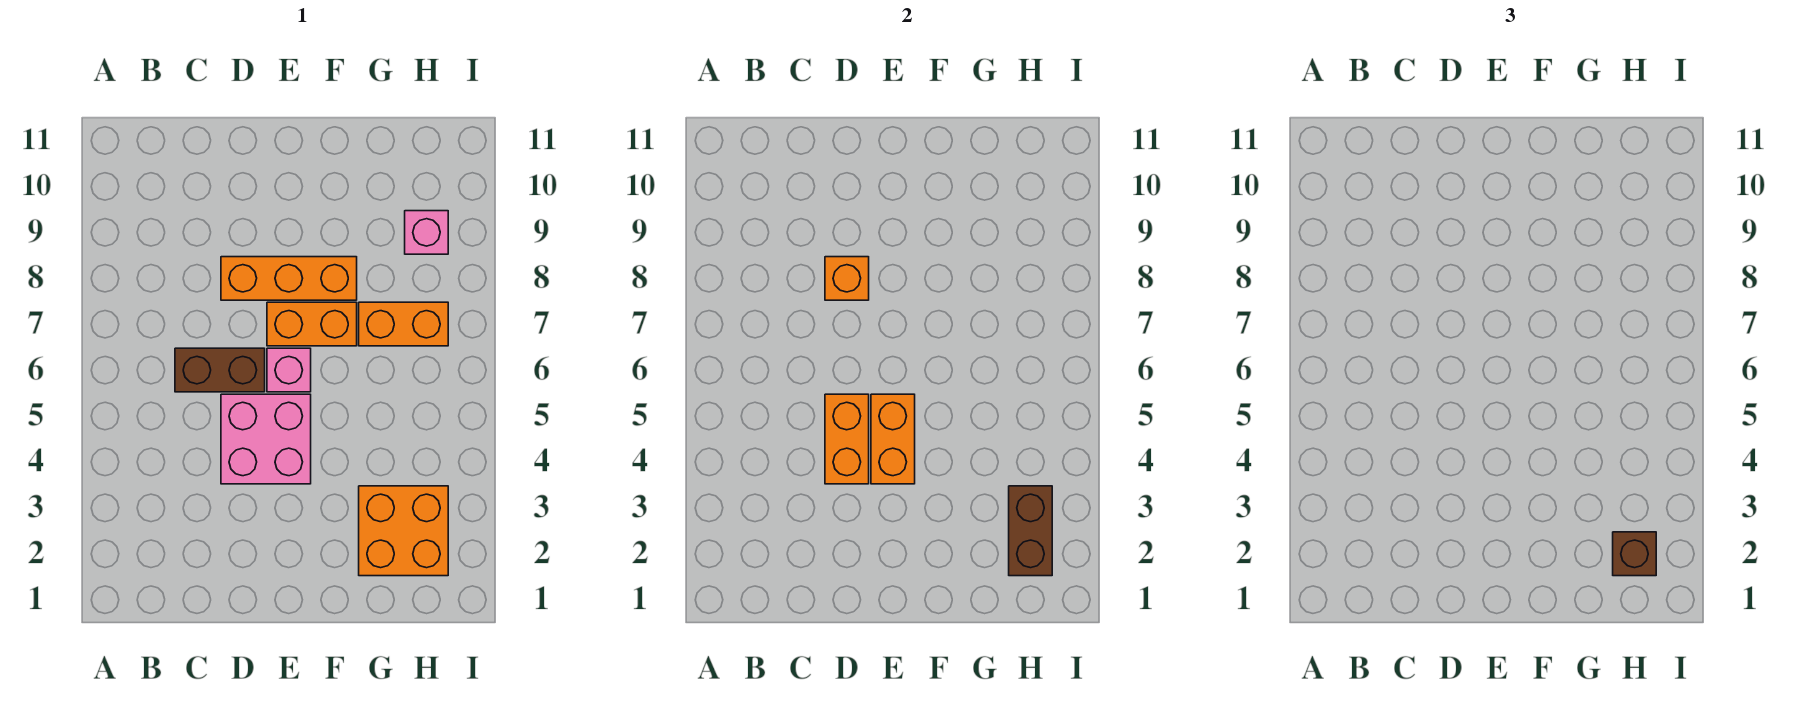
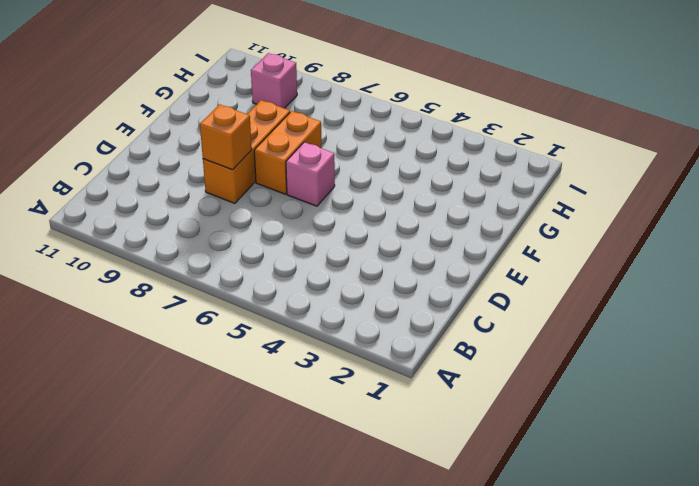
none -> brown 1x2 brick [175,348,265,392]
none -> pink 2x2 brick [221,394,311,484]
none -> orange 2x2 brick [359,486,448,576]

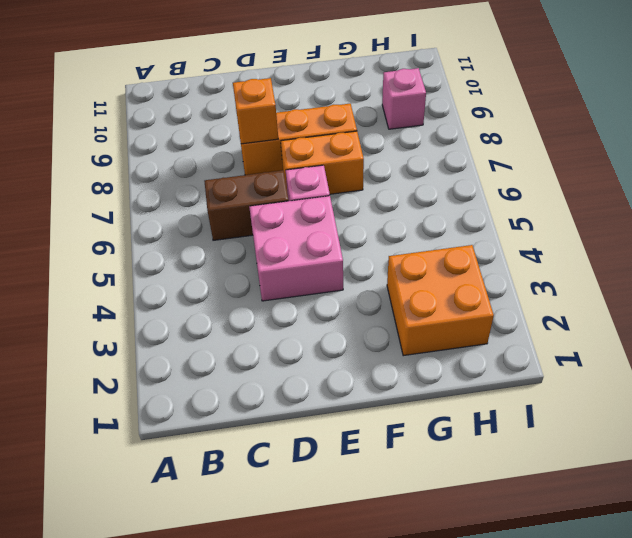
none -> orange 1x2 brick [359,302,448,346]
none -> orange 1x2 brick [825,394,869,484]
none -> orange 1x2 brick [871,394,915,484]

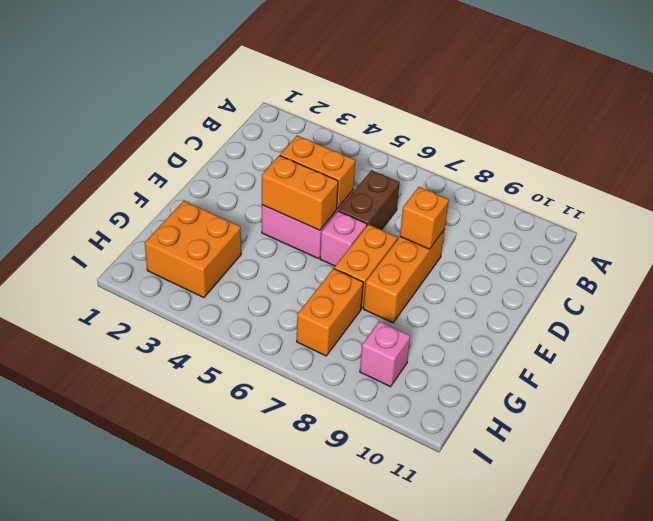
none -> brown 1x2 brick [1009,486,1052,576]
none -> brown 1x1 brick [1613,532,1656,576]

